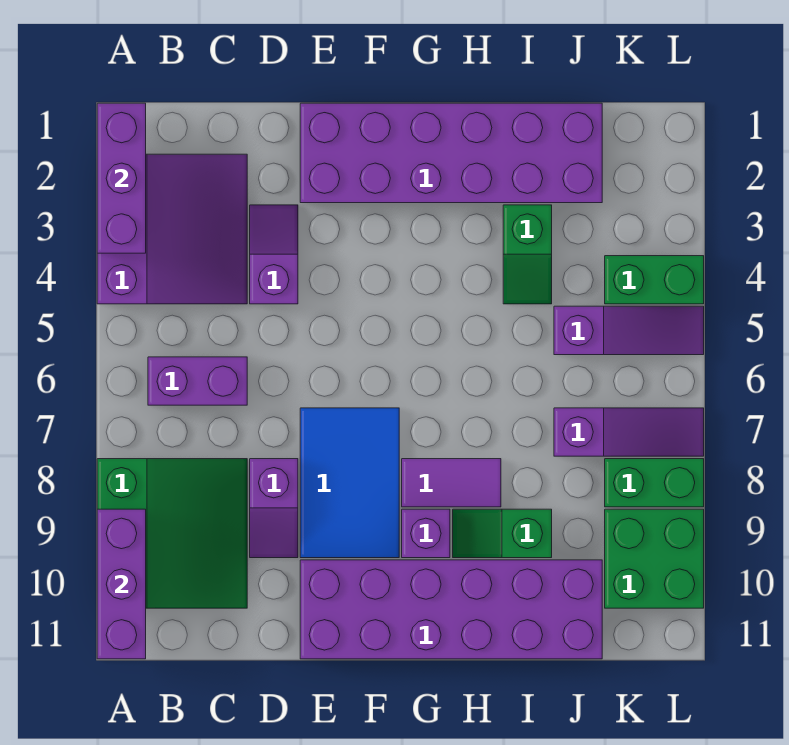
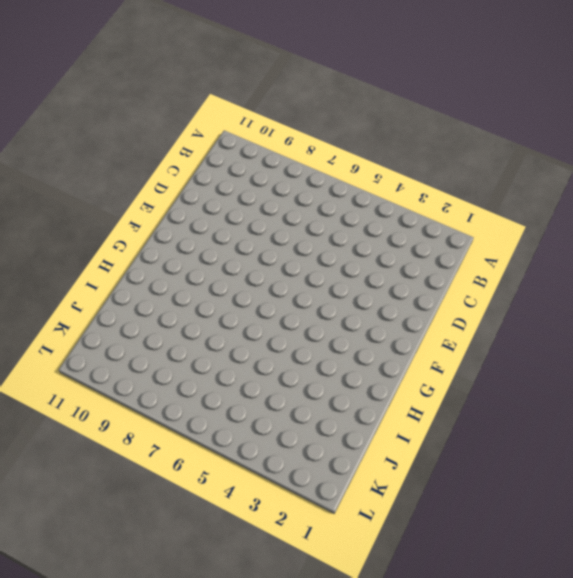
none -> purple 3x3 slope [97,154,247,304]
none -> green 3x3 slope [97,459,247,608]
none -> purple 1x2 brick [148,357,247,405]

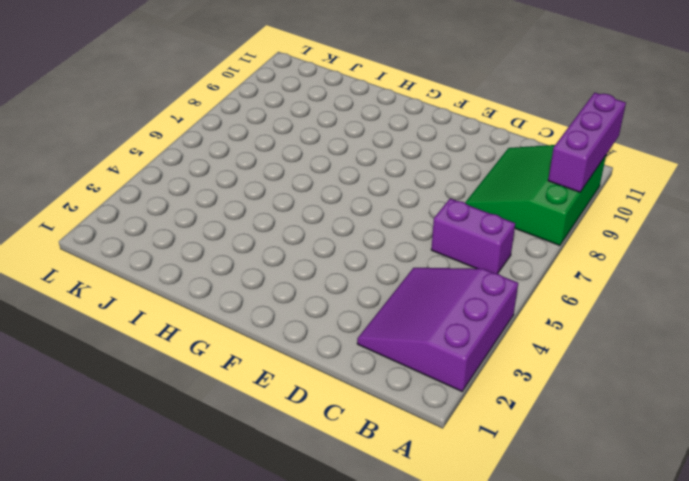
none -> purple 1x2 slope [250,205,298,304]
none -> purple 1x2 slope [250,459,298,558]
none -> purple 2x6 brick [300,103,602,203]

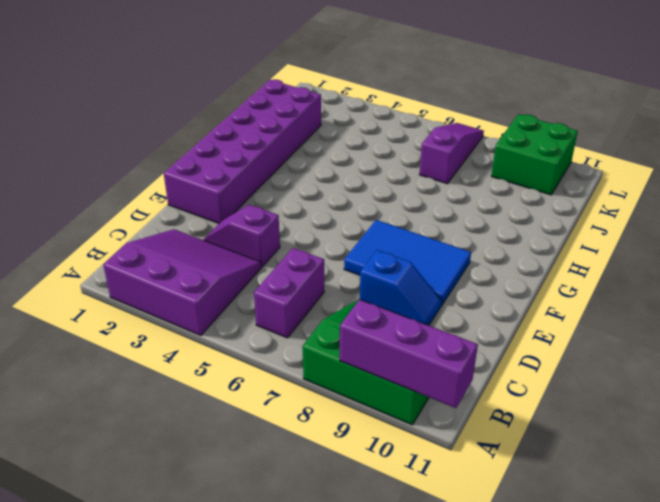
blue 1x2 slope [360,250,442,326] -> purple 1x2 slope [250,459,298,558]
none -> purple 2x6 brick [300,560,602,659]
none -> purple 1x2 tile [402,459,501,507]
none -> purple 1x1 brick [402,509,450,558]

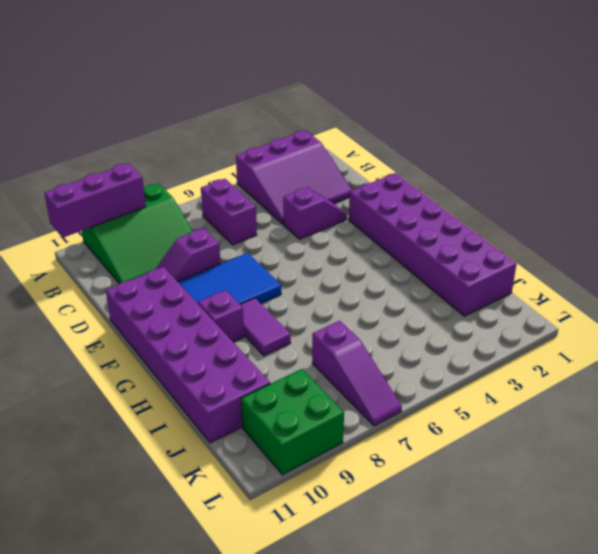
none -> green 1x2 slope [453,509,552,558]
none -> green 1x2 slope [503,205,552,304]
none -> purple 1x3 slope [554,306,704,355]

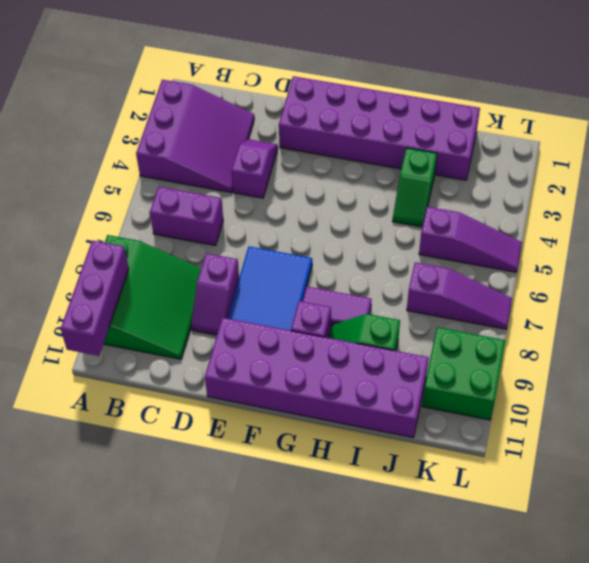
none -> green 1x2 brick [605,256,704,304]
none -> green 1x2 brick [605,459,704,507]
none -> purple 1x3 brick [97,103,146,253]

